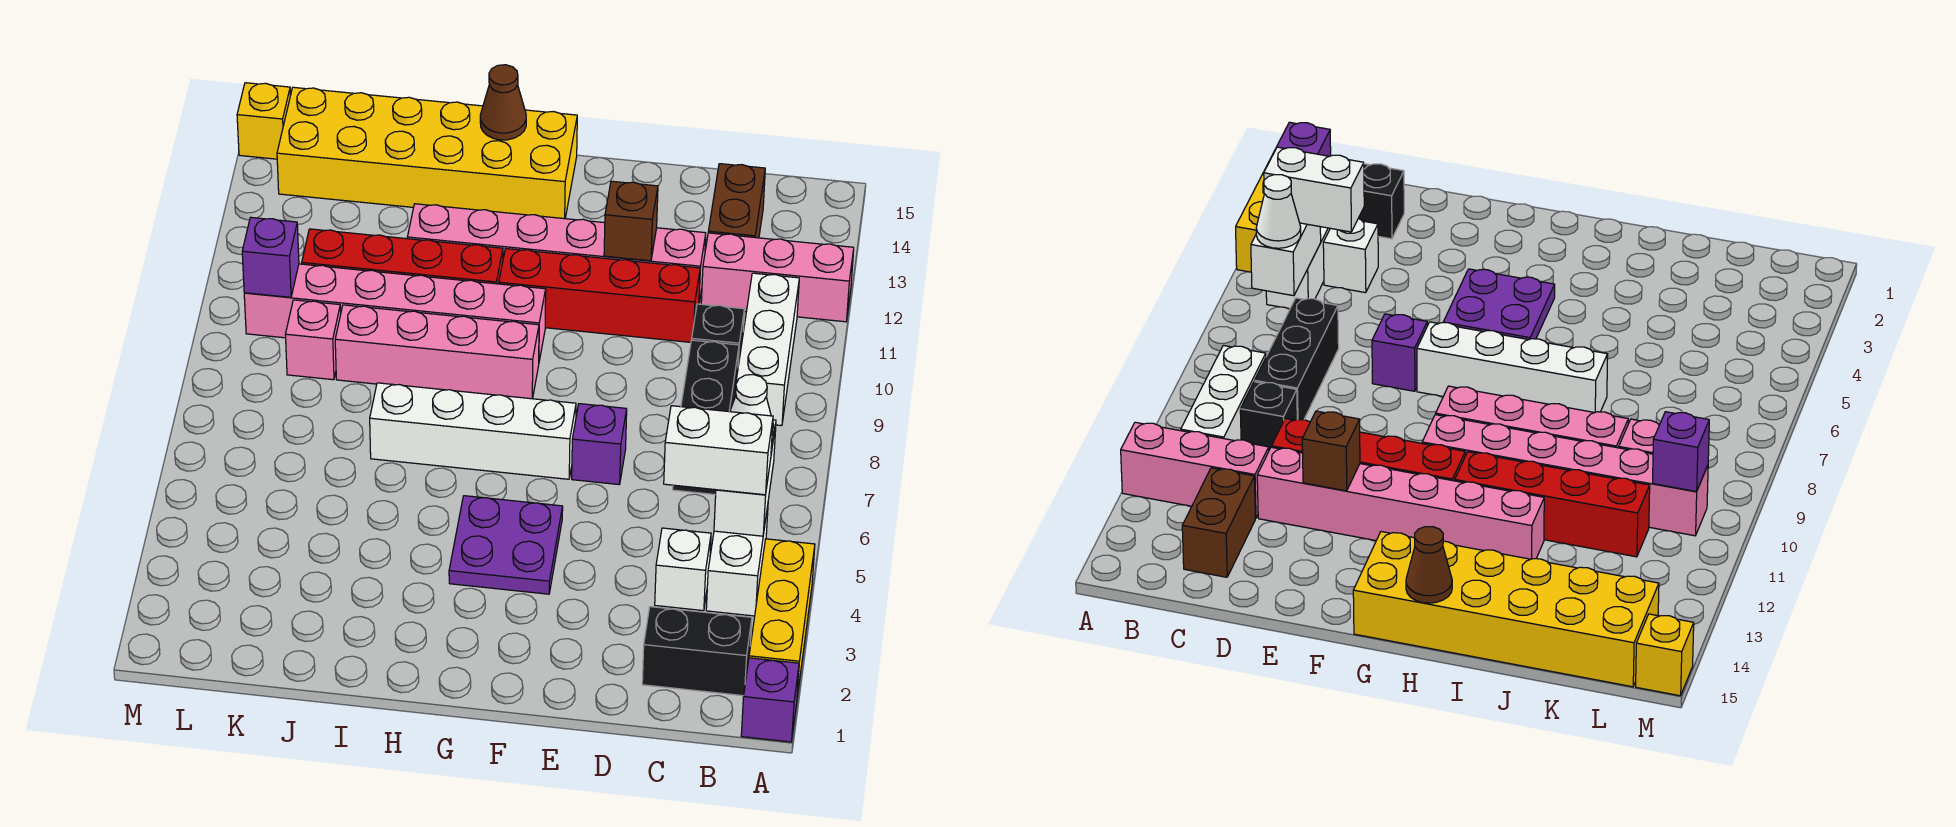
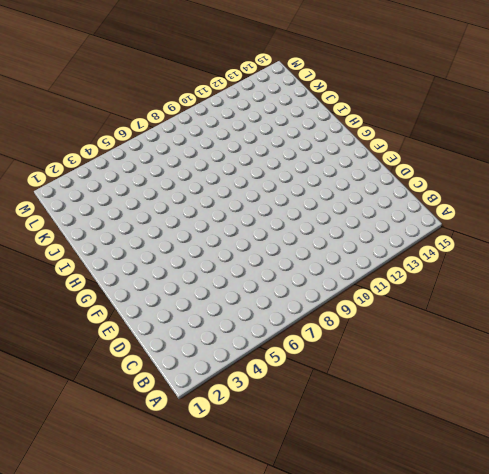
none -> purple 1x1 brick [741,658,799,742]
none -> yellow 1x3 brick [749,539,815,696]
none -> pink 1x3 brick [701,233,854,322]

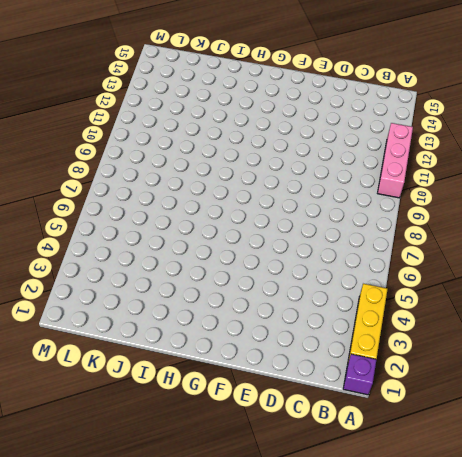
pink 1x3 brick [378,123,413,198] -> pink 1x3 brick turned to [701,233,854,322]
none -> black 1x2 brick [642,607,752,696]
none -> white 1x2 brick [706,506,768,616]
none -> white 1x3 brick [736,273,799,426]

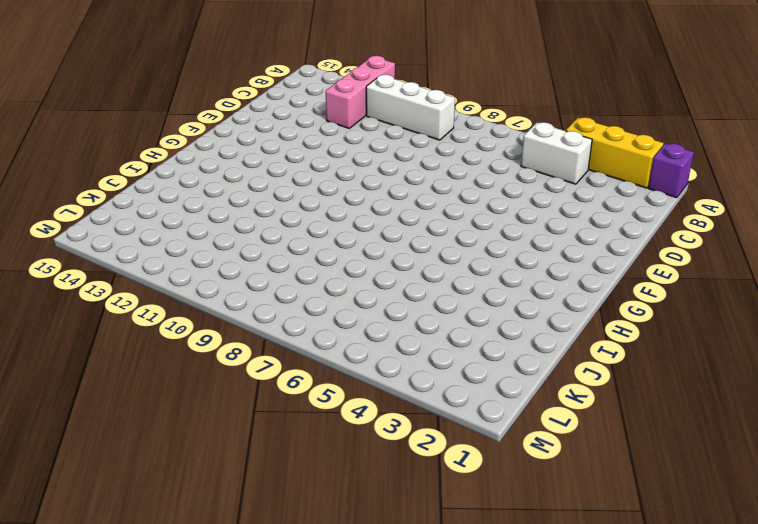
none -> black 1x2 brick [642,607,752,696]
none -> white 1x1 brick [655,528,711,611]
none -> black 1x3 brick [673,340,739,495]

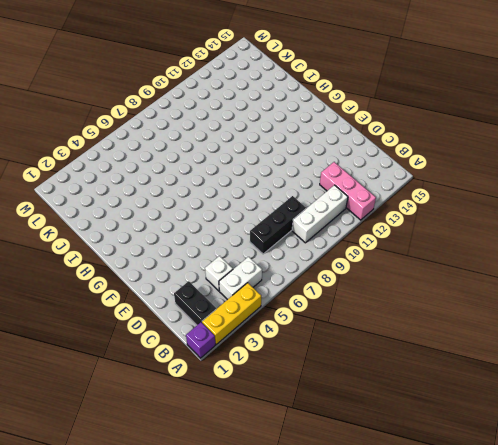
none -> black 1x1 brick [692,304,744,365]
none -> brown 1x2 brick [708,164,765,238]
none -> red 1x4 brick [499,249,700,342]

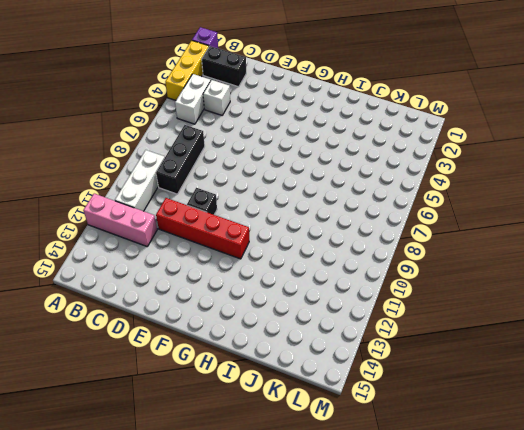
black 1x1 brick [187,188,217,215] -> black 1x1 brick moved to [692,304,744,365]
none -> brown 1x2 brick [708,164,765,238]
none -> pink 1x6 brick [407,204,706,303]
none -> purple 1x1 brick [572,404,627,485]

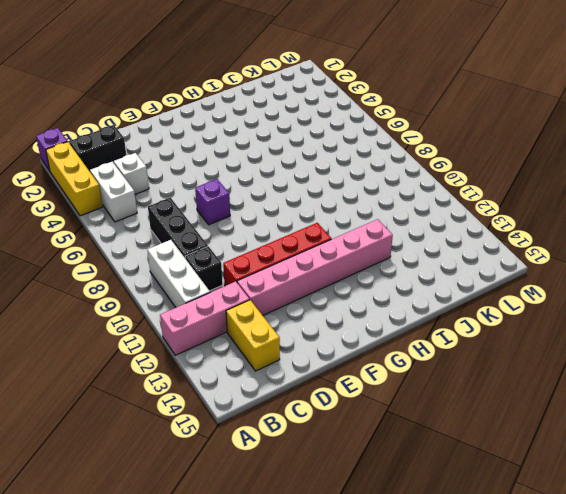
yellow 1x2 brick [226,300,280,371] -> brown 1x2 brick [708,164,765,238]
none -> purple 2x2 plate [449,496,563,594]
none -> white 1x4 brick [370,383,576,479]
none -> pink 1x4 brick [335,305,539,399]

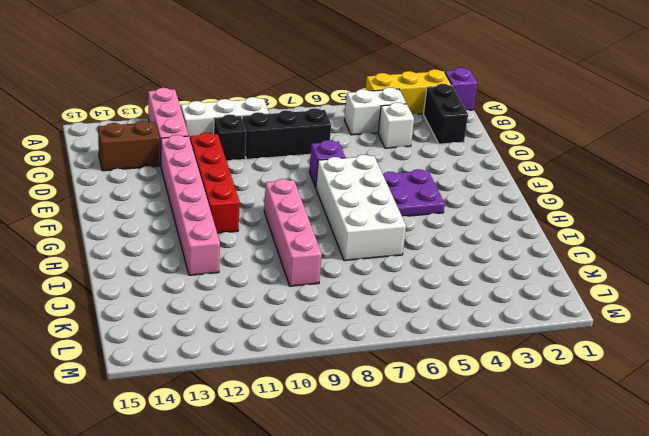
white 2x4 brick [316,155,406,261] -> white 1x4 brick [370,383,576,479]
none -> pink 1x6 brick [244,264,546,361]
none -> yellow 2x6 brick [277,87,577,219]
none -> red 1x4 brick [302,229,503,284]

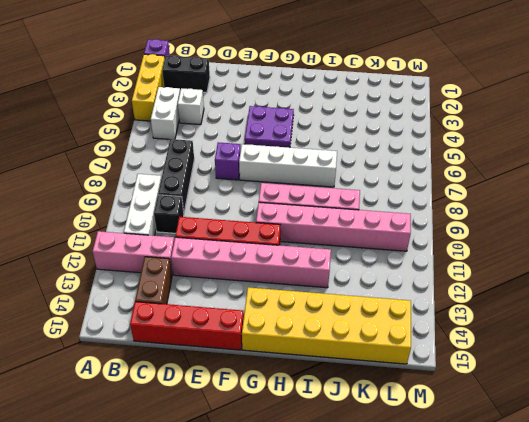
red 1x4 brick [130,302,244,350] -> red 1x4 brick moved to [302,229,503,284]
none -> pink 1x1 brick [285,300,341,380]
none -> yellow 1x1 brick [237,83,290,159]
none -> white 1x2 brick [714,420,776,536]

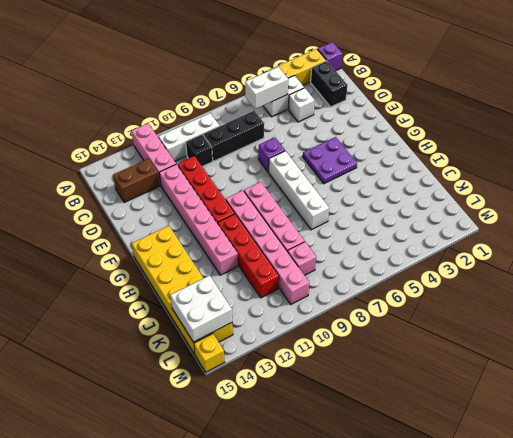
white 2x2 brick [170,275,232,342] -> none
none -> brown 1x1 brick [604,181,658,261]
none -> brown 1x1 cone [480,65,526,140]
none -> purple 1x1 brick [242,217,299,297]

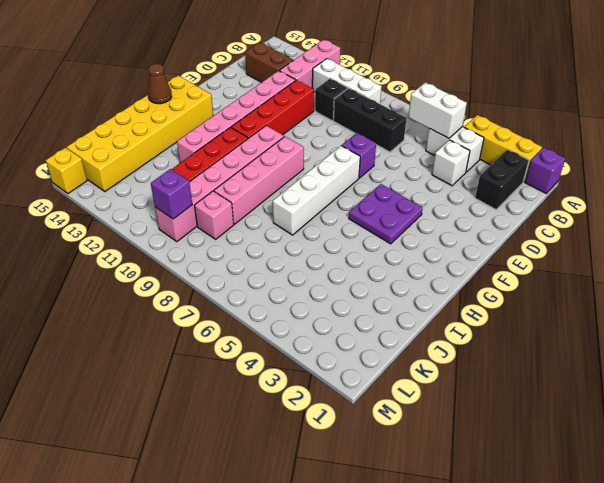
none -> brown 1x1 brick [604,181,658,261]
none -> white 1x2 brick [664,406,773,495]
none -> white 1x1 cone [730,375,774,441]

